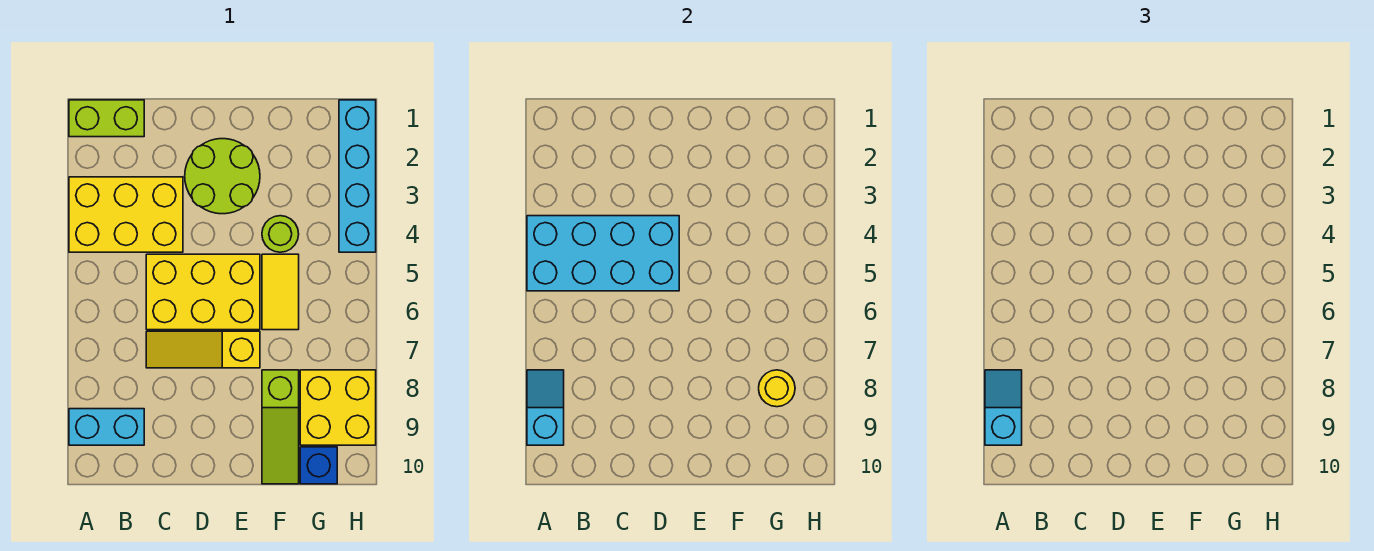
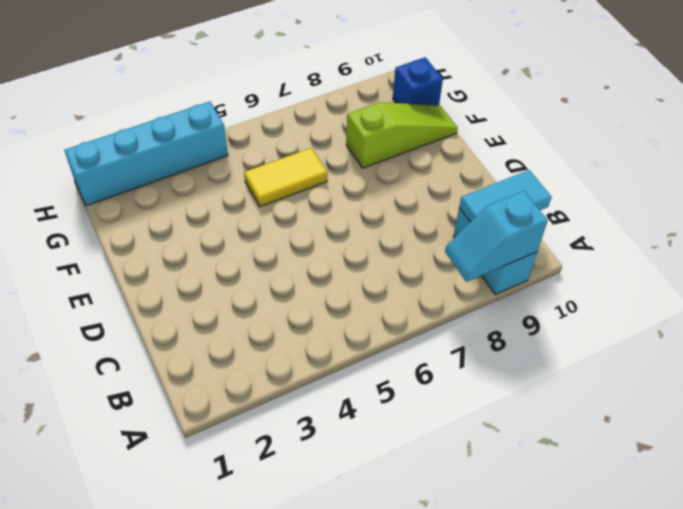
cyan 1x2 tile [459,170,551,222] -> none
none -> lime 1x2 brick [69,100,144,137]
none -> yellow 2x3 brick [69,177,183,252]
none -> yellow 2x3 brick [146,254,260,330]

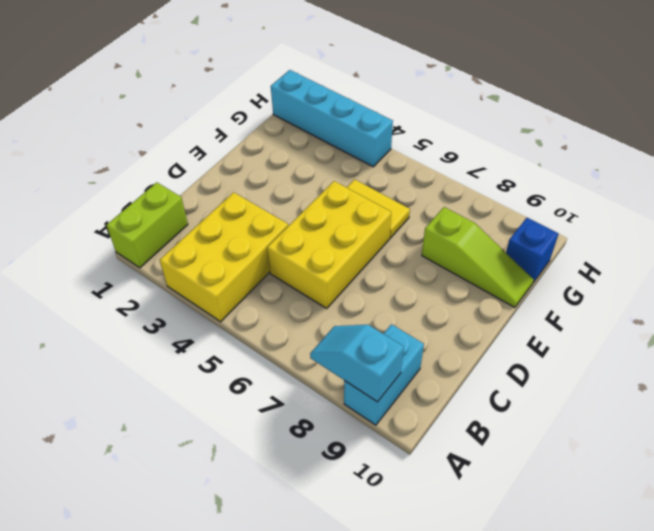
none -> yellow 1x3 slope [146,331,260,368]
none -> lime 2x2 round brick [185,139,260,214]
none -> lime 1x1 round brick [262,216,299,252]

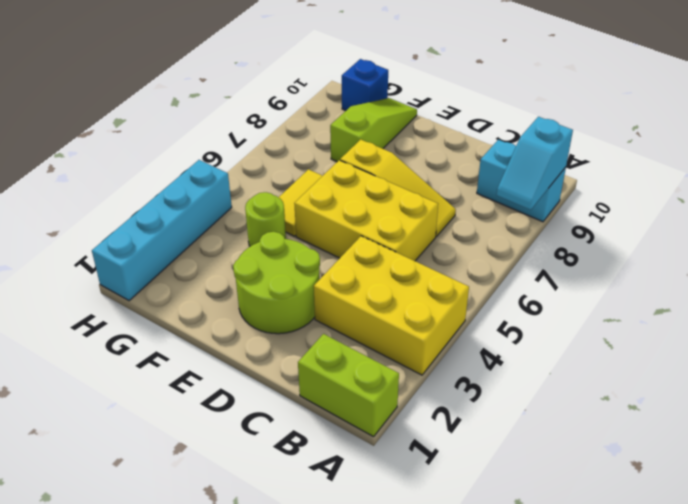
none -> yellow 2x2 brick [300,370,376,445]
none -> cyan 2x4 brick [527,216,679,291]
none -> yellow 1x1 round brick [759,370,795,407]

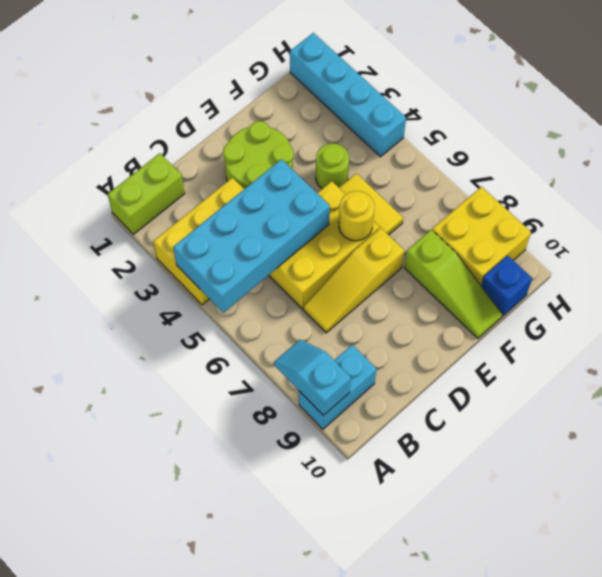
yellow 1x1 round brick [339,191,374,241] -> yellow 1x1 round brick moved to [759,370,795,407]
none -> cyan 1x2 slope [985,370,1022,445]

